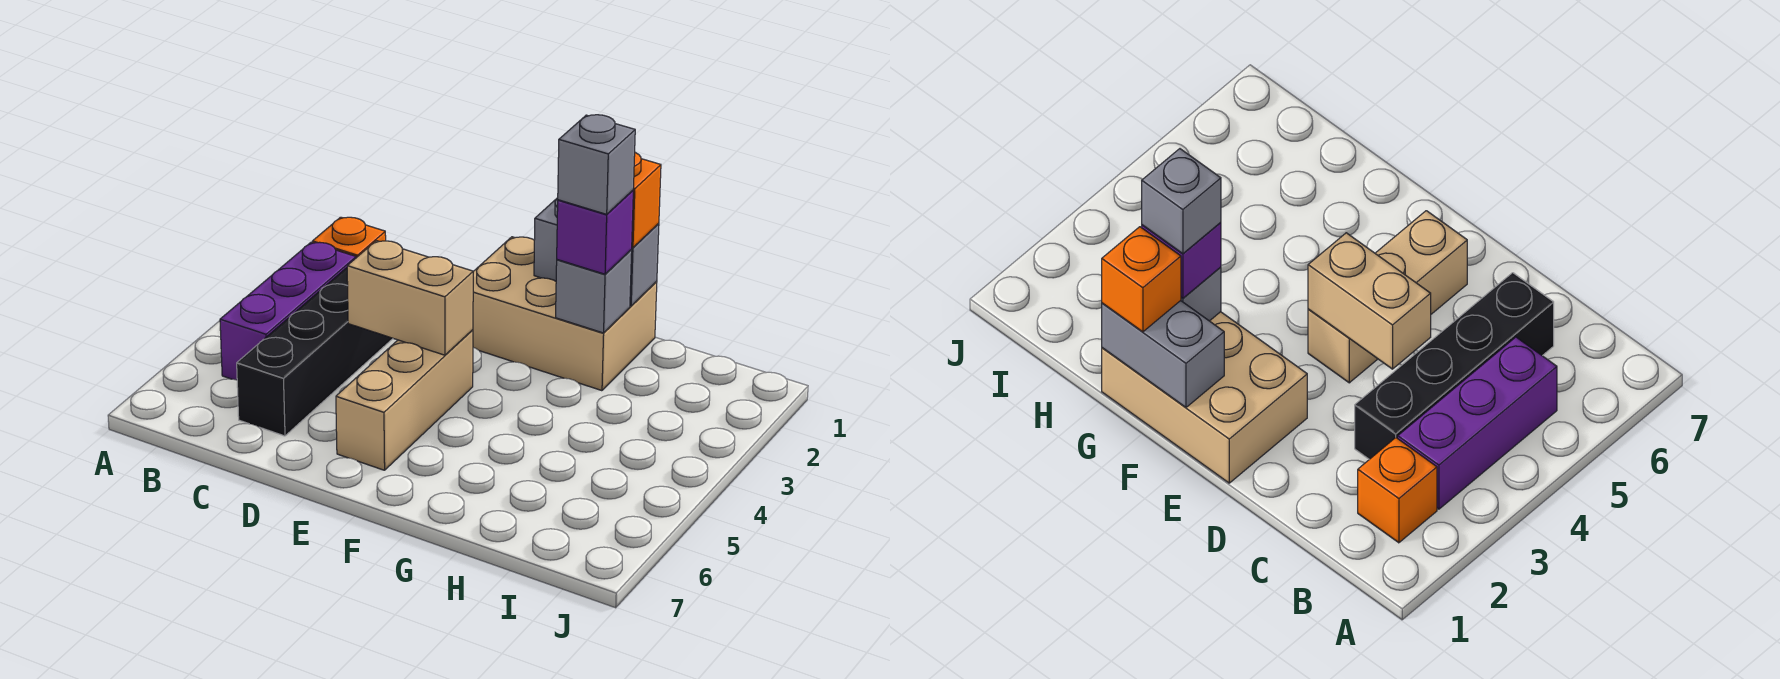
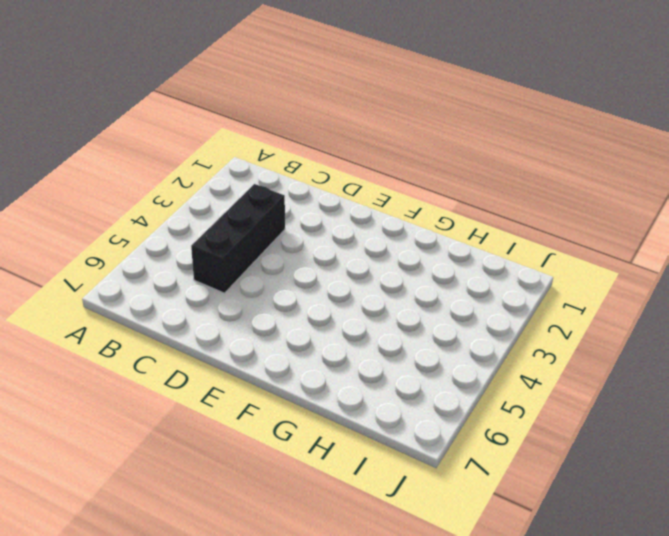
black 1x3 brick [191,184,285,293] -> black 1x4 brick [237,268,393,436]
none -> orange 1x1 brick [312,217,386,258]
none -> purple 1x3 brick [220,242,356,380]

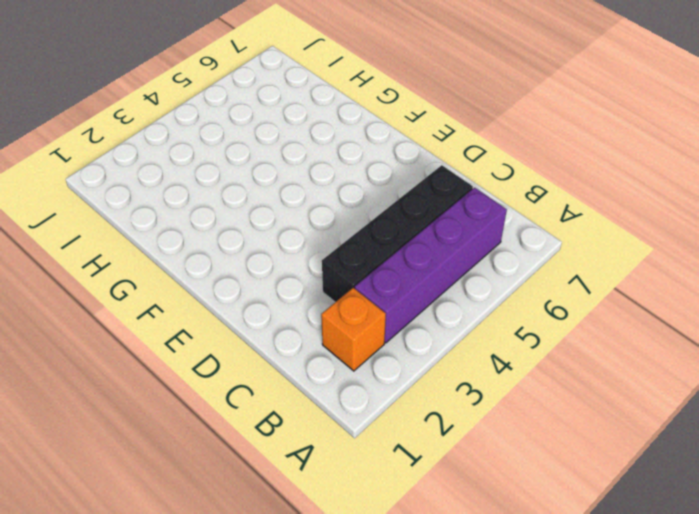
purple 1x4 brick [355,188,507,343] -> purple 1x3 brick [220,242,356,380]
none -> tan 2x3 brick [473,237,657,391]
none -> tan 1x3 brick [336,330,473,470]

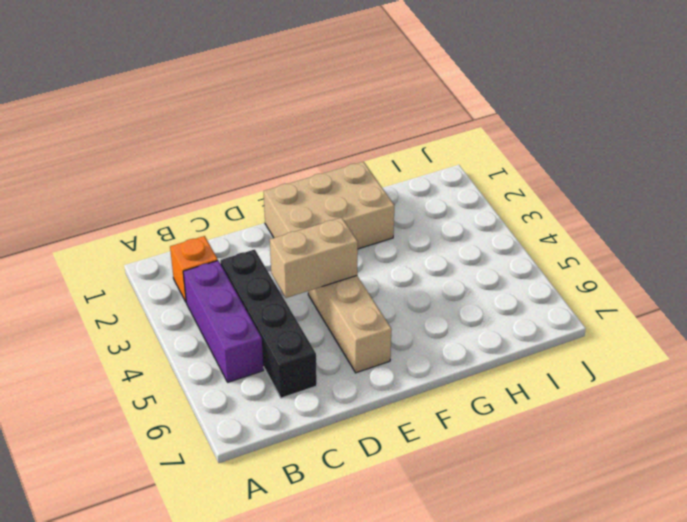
none -> grey 1x2 brick [534,198,659,306]
none -> grey 1x1 brick [556,250,632,333]

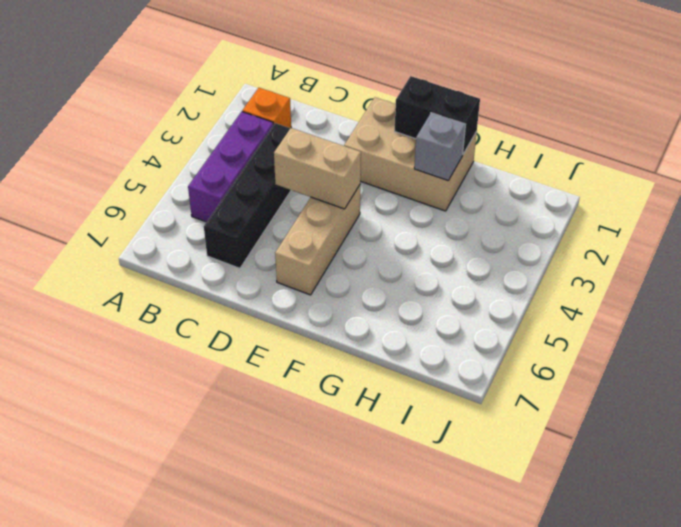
black 1x2 brick [395,76,480,154] -> grey 1x2 brick [534,198,659,306]
none -> orange 1x1 brick [632,153,661,248]
none -> purple 1x1 brick [557,190,633,274]

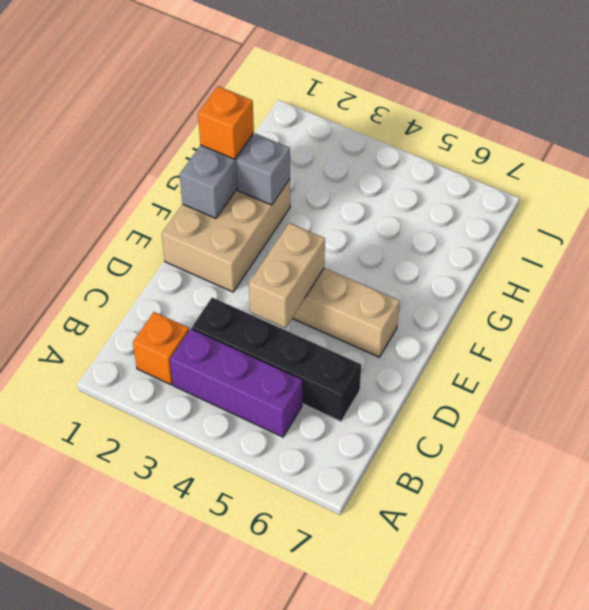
none -> purple 1x1 brick [557,190,633,274]
none -> grey 1x1 brick [558,115,635,214]

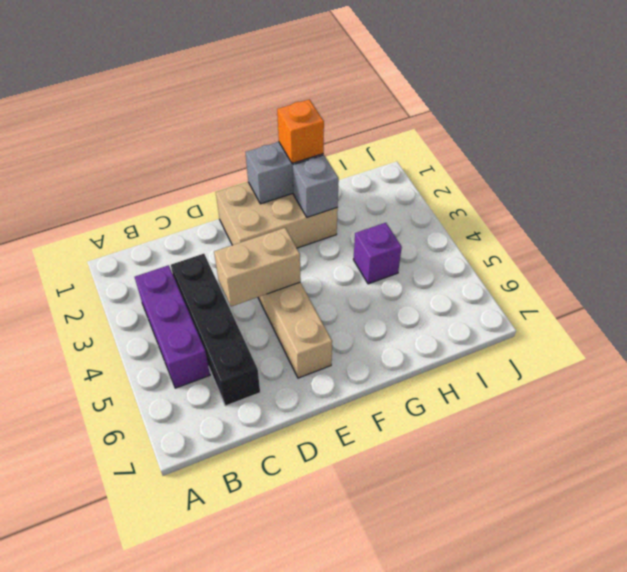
purple 1x1 brick [353,223,402,284] -> purple 1x1 brick moved to [557,190,633,274]
none -> orange 1x1 brick [312,217,386,258]
none -> grey 1x1 brick [558,115,635,214]

